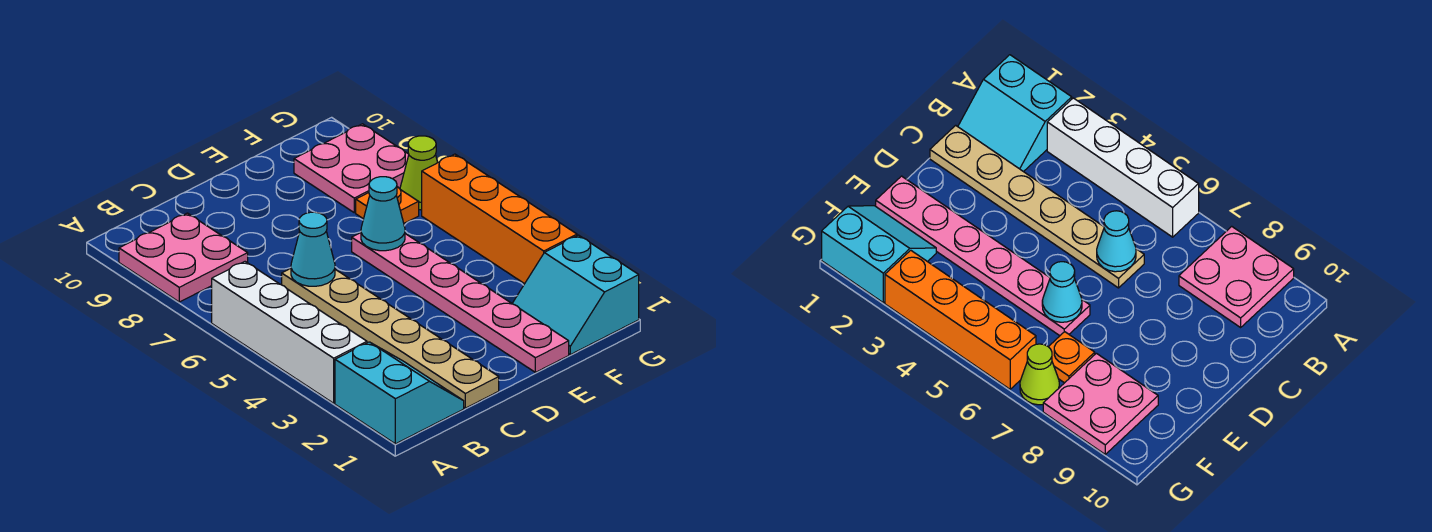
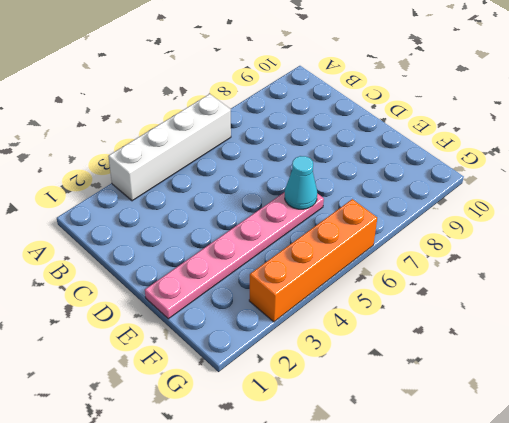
none -> cyan 2x2 slope [335,342,464,444]
none -> pink 2x2 plate [119,213,248,302]
none -> tan 1x6 plate [282,268,499,408]

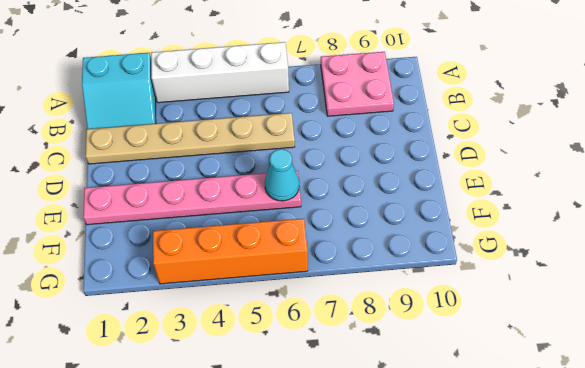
none -> cyan 2x2 slope [512,235,639,355]
none -> orange 1x1 plate [356,187,419,223]
none -> pink 2x2 plate [294,124,409,213]

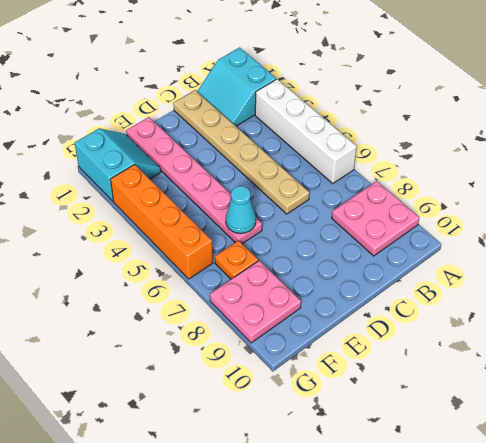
none -> lime 1x1 cone [400,136,438,210]
none -> cyan 1x1 cone [291,212,335,286]

